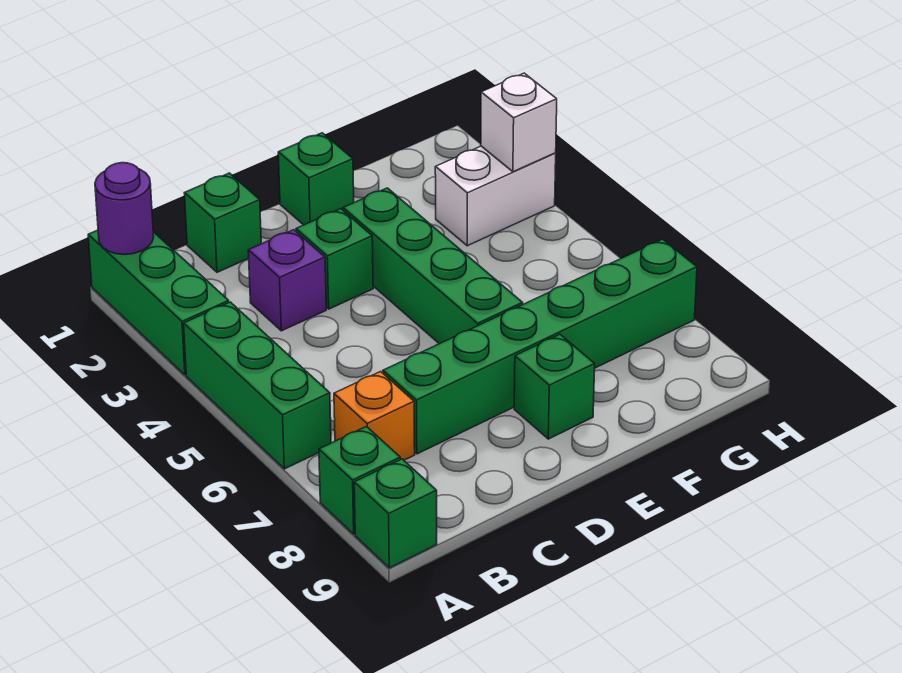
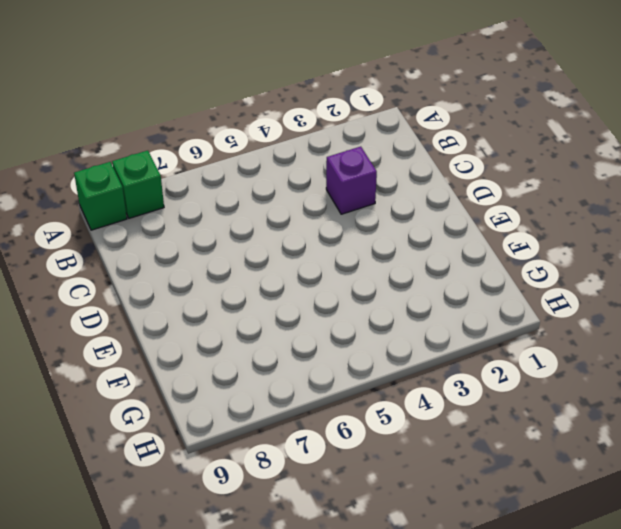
none -> green 1x3 brick [88,230,229,375]
none -> green 1x3 brick [184,302,331,469]
none -> orange 1x1 brick [334,371,415,460]

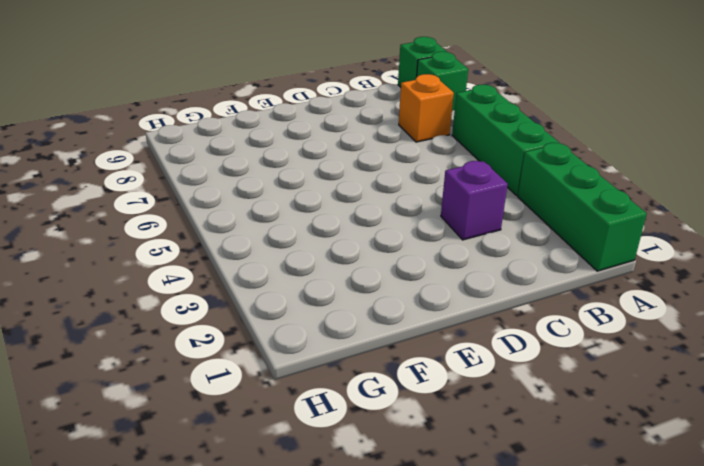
none -> green 1x1 brick [185,173,261,272]
none -> green 1x6 brick [383,239,697,454]
none -> green 1x1 brick [296,209,373,309]

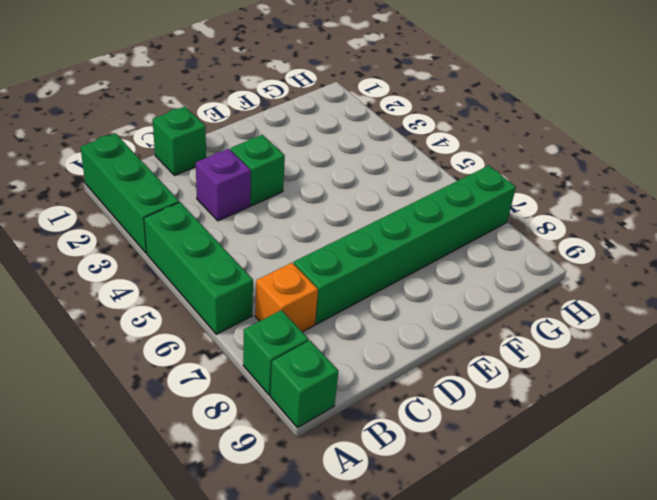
none -> green 1x1 brick [278,133,354,225]
none -> green 1x4 brick [343,188,523,344]
none -> green 1x1 brick [514,334,595,439]

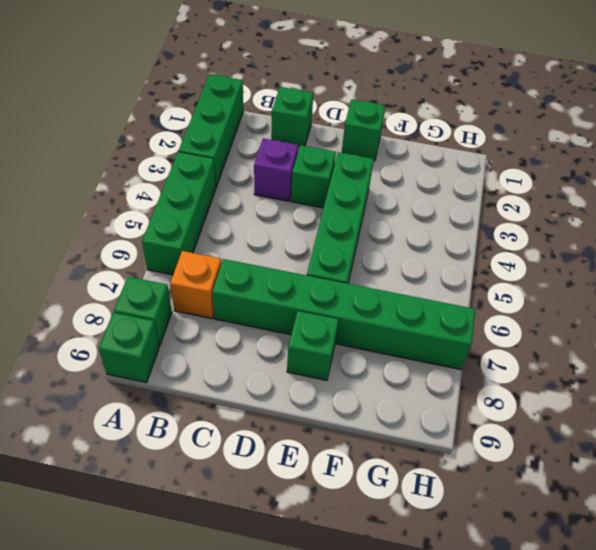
none -> white 1x2 brick [435,146,556,246]
none -> purple 1x1 round brick [95,163,154,255]
none -> white 1x1 brick [481,73,557,172]

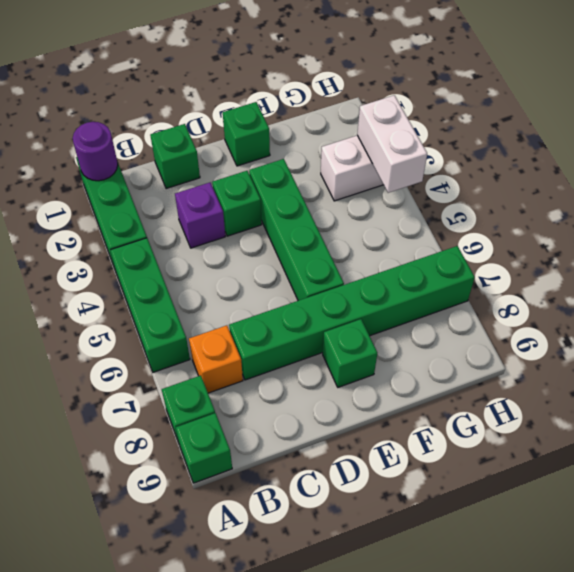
white 1x2 brick [357,95,427,193] -> white 1x1 brick [481,73,557,172]

